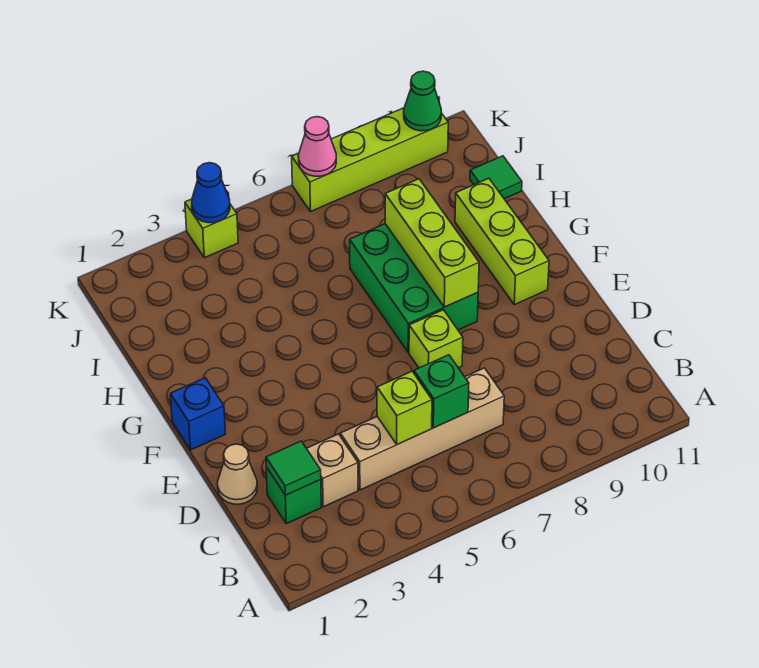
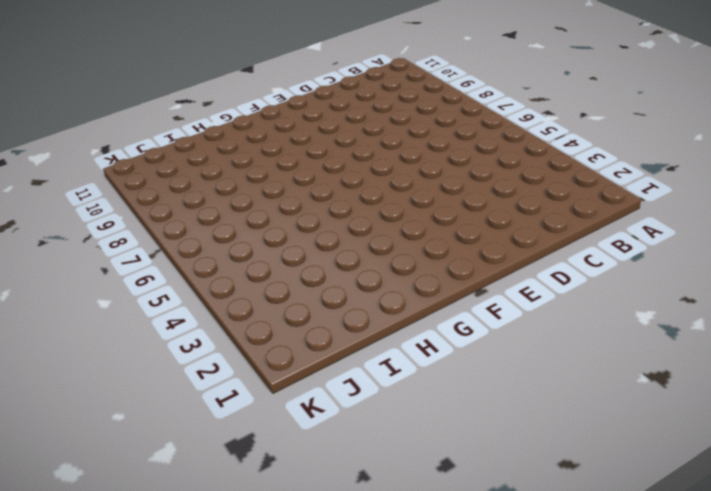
none -> green 1x1 brick [266,467,321,524]
none -> tan 1x1 brick [307,434,358,507]
none -> tan 1x4 brick [340,368,504,490]

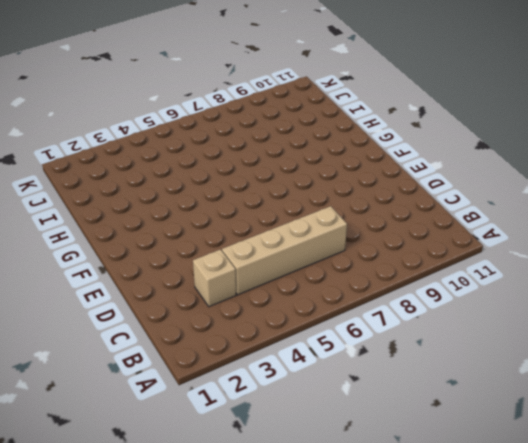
none -> green 1x1 brick [266,467,321,524]
none -> tan 1x1 cone [218,444,257,504]
none -> lime 1x1 brick [409,310,463,368]

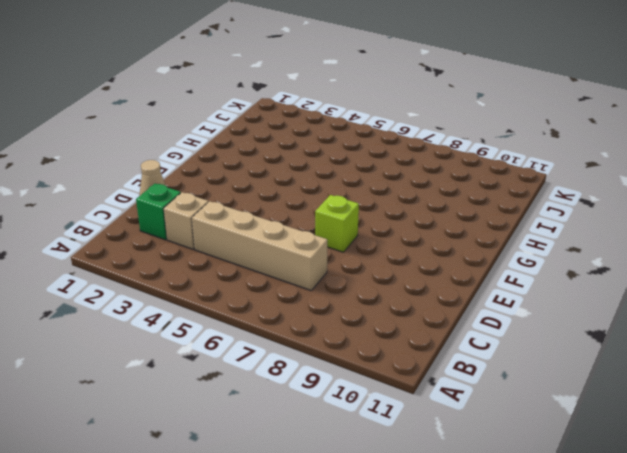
none -> blue 1x1 brick [170,378,225,450]
none -> green 2x3 brick [350,224,478,352]
none -> lime 1x3 brick [455,178,549,305]

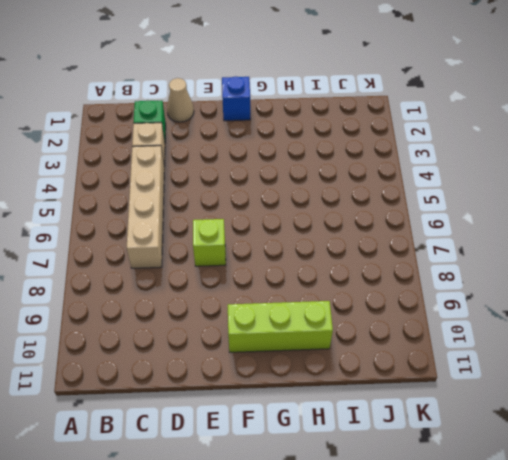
none -> green 2x3 brick [350,224,478,352]
none -> green 1x1 tile [470,156,522,199]
none -> lime 1x1 brick [185,199,238,258]

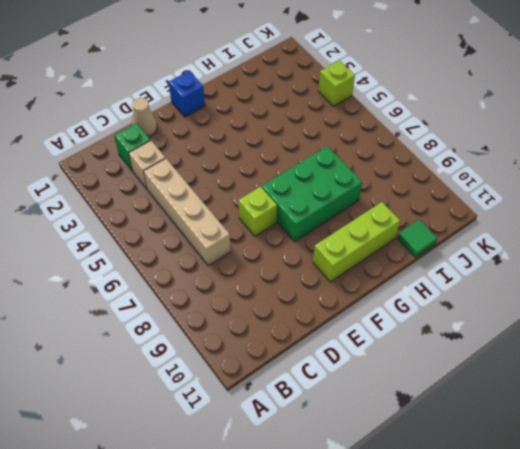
none -> lime 1x4 brick [292,108,448,212]
none -> green 1x1 tile [266,441,321,495]
none -> lime 1x1 brick [377,372,432,444]

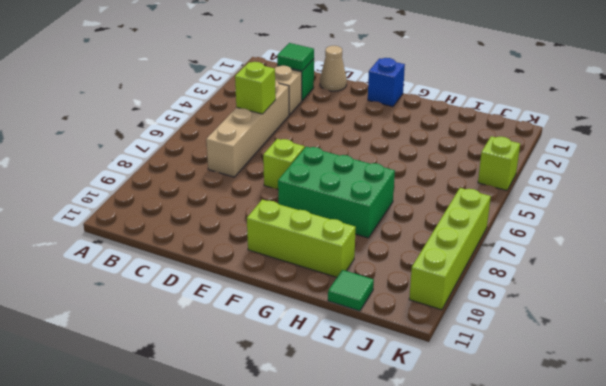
none -> green 1x1 brick [414,355,469,428]
none -> lime 1x3 brick [385,179,479,307]
none -> blue 1x1 cone [192,163,230,223]

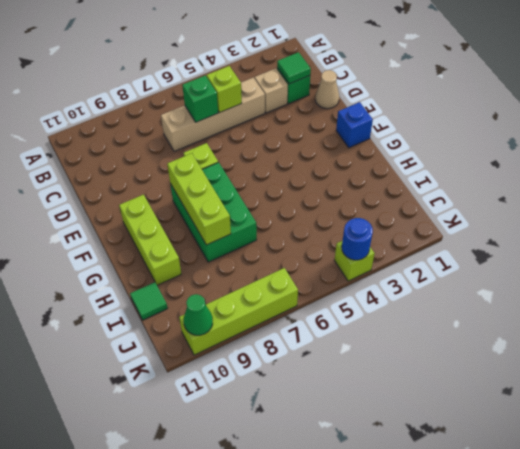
blue 1x1 round brick [342,218,373,260] -> blue 1x1 cone [192,163,230,223]
none -> pink 1x1 cone [298,117,336,176]

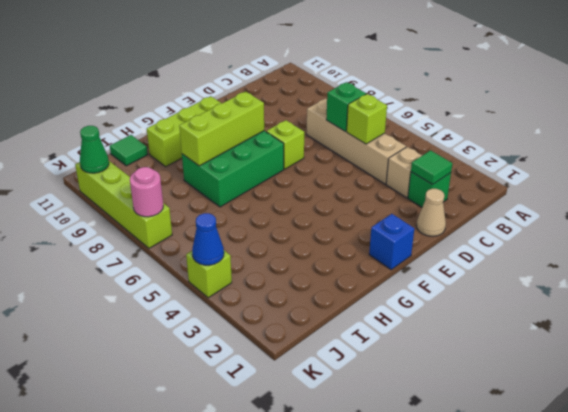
pink 1x1 round brick [130,167,163,217] -> pink 1x1 cone [298,117,336,176]

